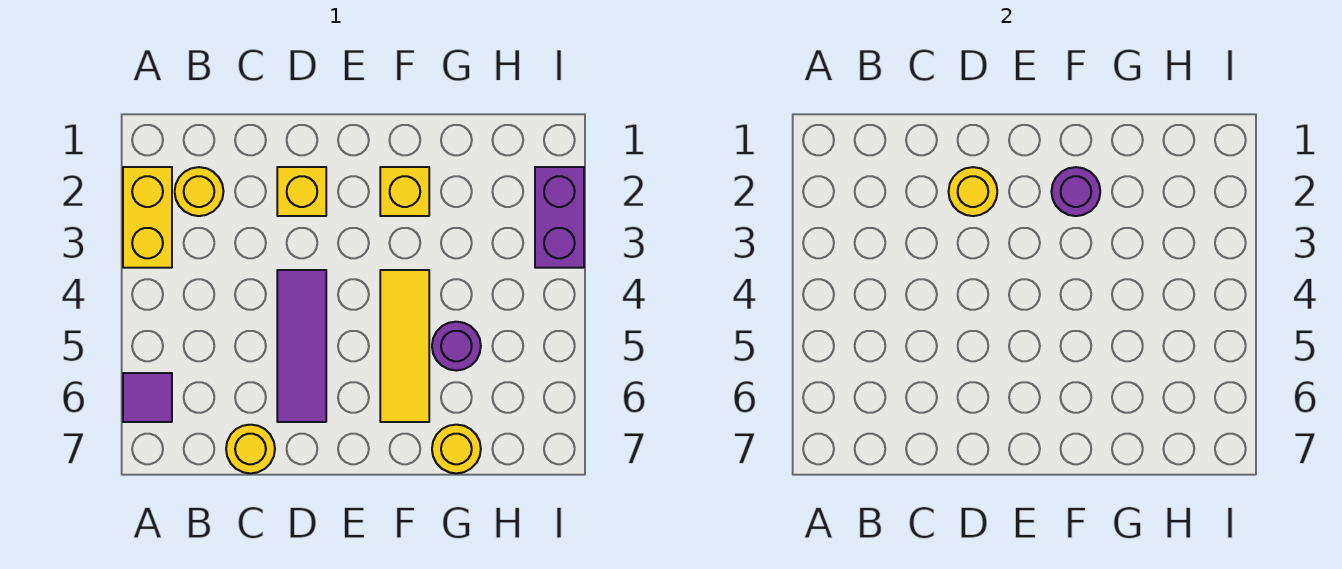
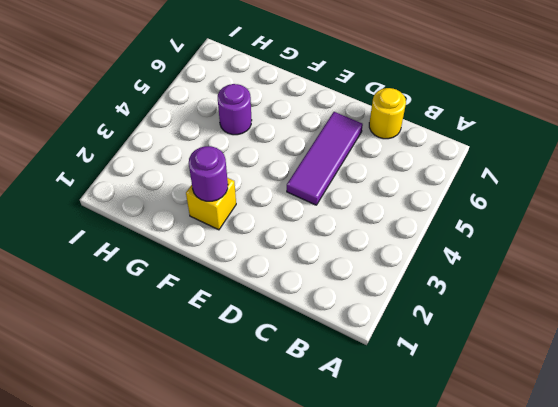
none -> yellow 1x2 brick [123,167,172,268]
none -> purple 1x1 tile [123,373,172,422]
none -> yellow 1x1 round brick [175,167,223,216]

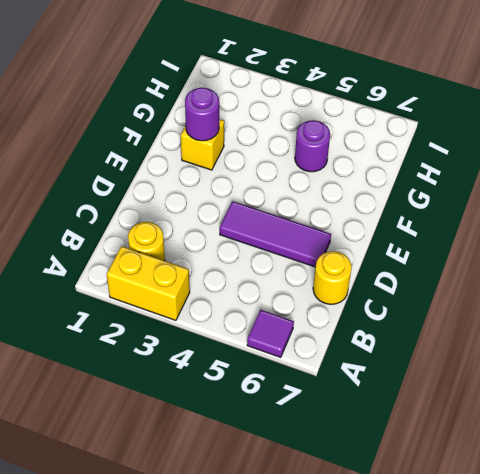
none -> yellow 1x1 brick [277,167,326,216]
none -> yellow 1x3 tile [380,270,429,422]
none -> yellow 1x1 round brick [432,425,481,473]

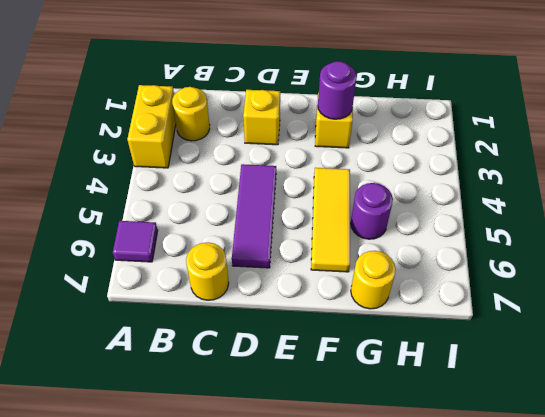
none -> purple 1x2 brick [535,167,584,268]
none -> yellow 1x1 round brick [949,167,997,216]

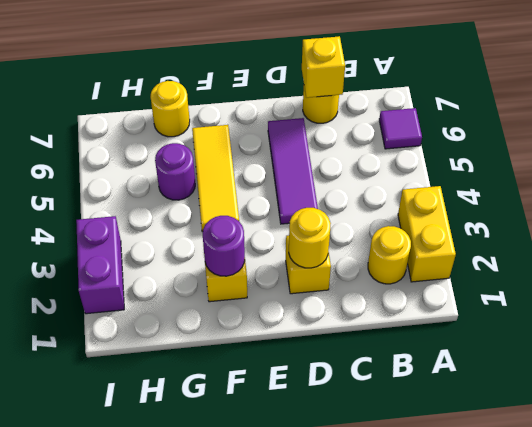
yellow 1x1 brick [302,36,345,98] -> none

